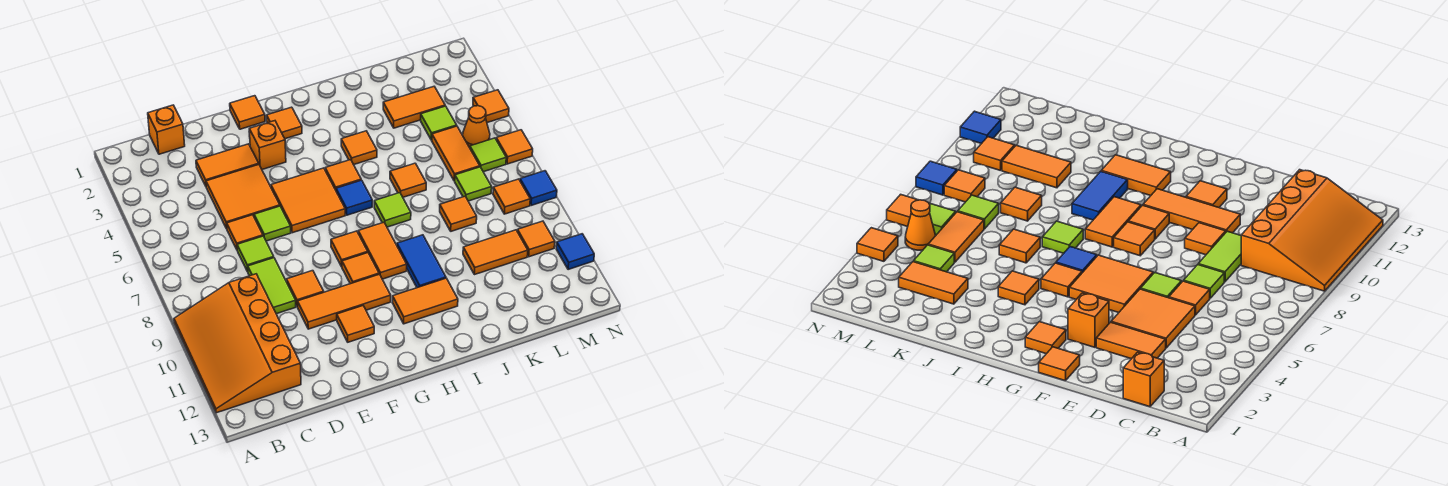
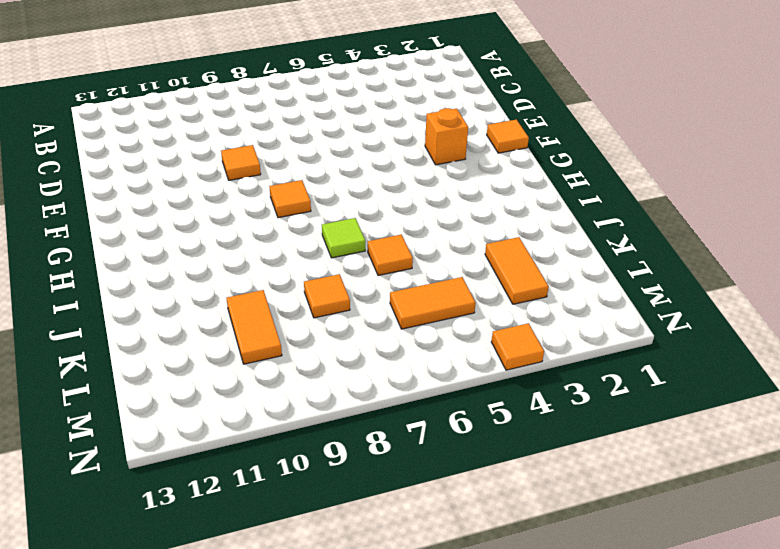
none -> orange 3x4 slope [174,274,301,413]
none -> orange 1x1 brick [148,105,185,154]
none -> orange 1x2 tile [196,144,259,186]
none -> orange 2x2 tile [206,165,280,229]

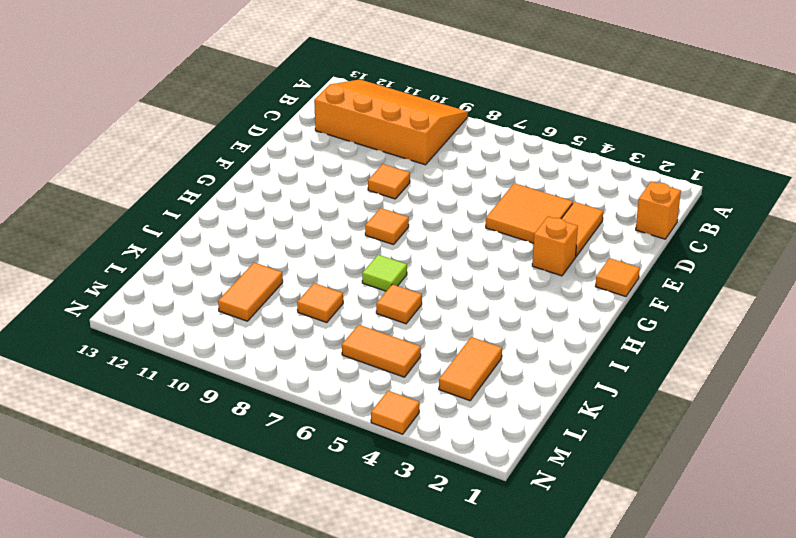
none -> orange 1x1 tile [227,215,263,249]
none -> lime 1x1 tile [237,236,274,272]
none -> lime 1x2 tile [248,258,296,314]
none -> lime 1x1 tile [254,206,291,241]

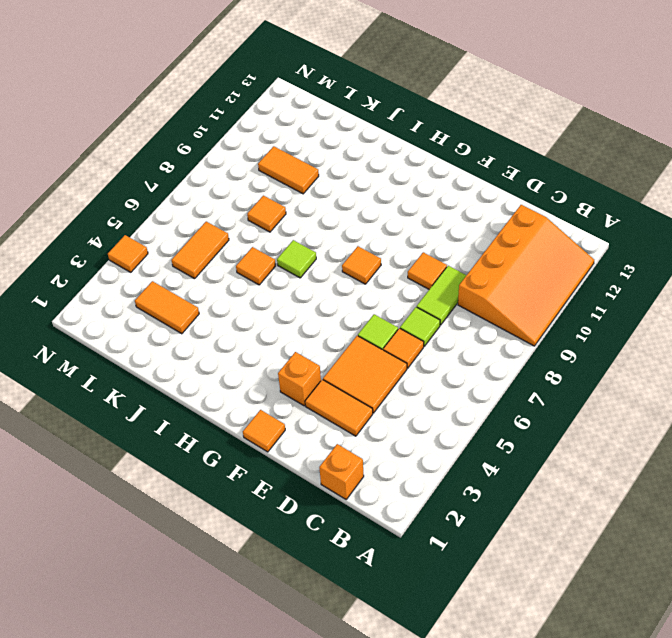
none -> orange 1x3 tile [298,274,391,329]
none -> orange 2x2 tile [271,168,345,233]
none -> orange 1x1 tile [337,306,374,342]
none -> orange 1x1 tile [267,107,302,139]

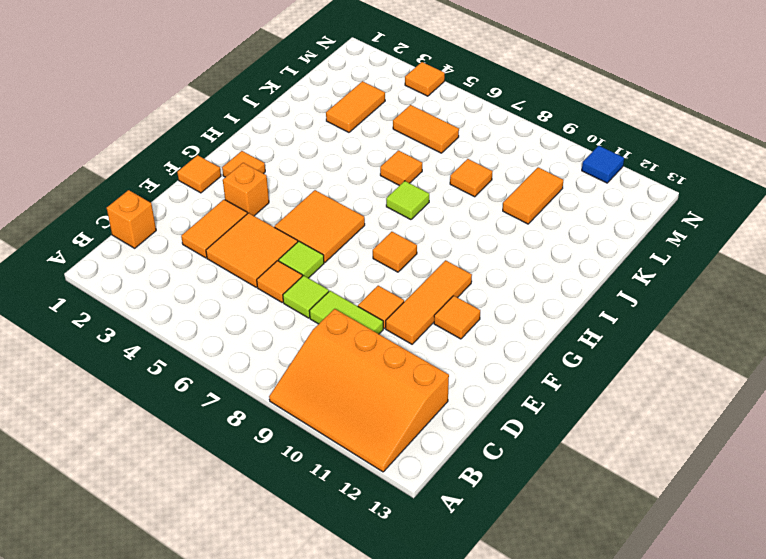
none -> orange 1x1 tile [342,253,379,284]
none -> orange 1x1 tile [325,160,361,190]
none -> blue 1x1 tile [336,180,372,215]
none -> orange 1x2 tile [358,222,407,279]

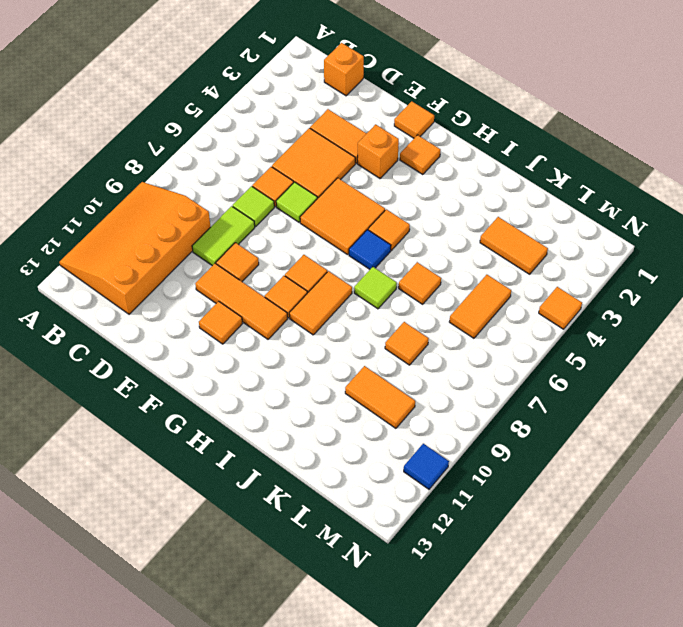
none -> orange 1x2 tile [393,278,458,324]
none -> orange 1x1 tile [341,131,377,165]
none -> blue 1x2 tile [397,235,446,288]
none -> lime 1x1 tile [421,106,457,140]

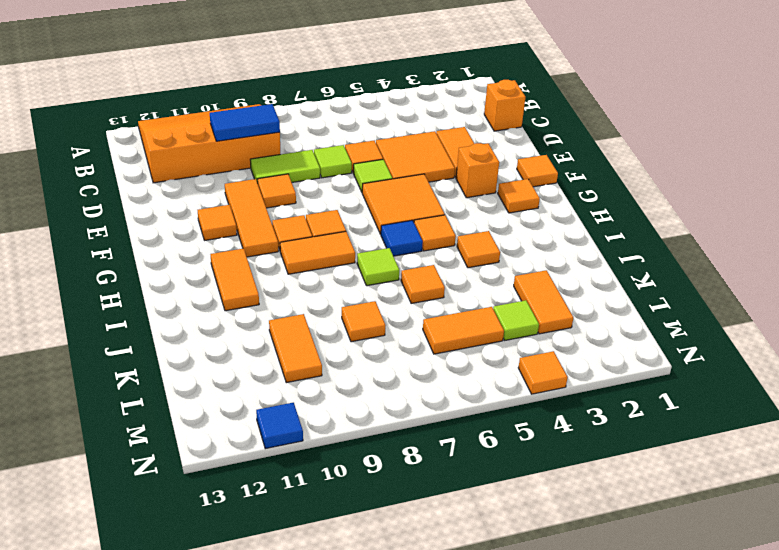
blue 1x2 tile [210,104,280,141] -> blue 1x2 tile moved to [397,235,446,288]
none -> lime 1x1 tile [455,167,492,201]
none -> orange 1x1 cone [463,106,490,148]
none -> lime 1x1 tile [470,138,506,172]
none -> orange 1x1 tile [493,179,530,214]

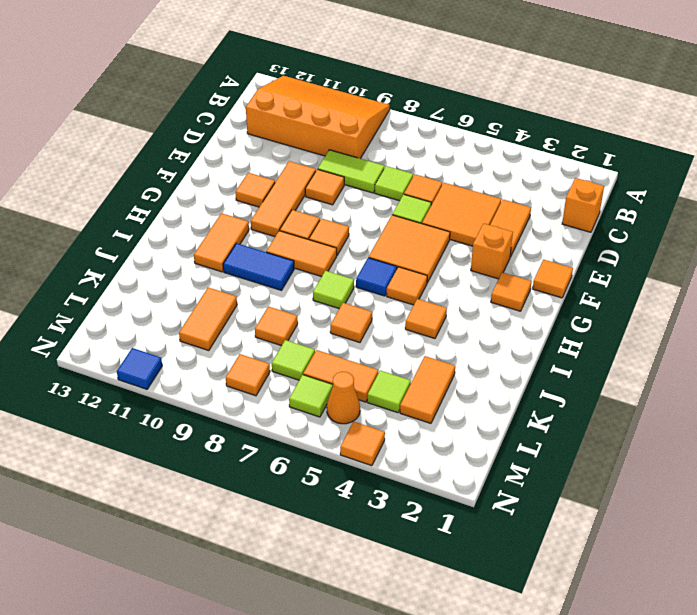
none -> orange 1x1 tile [517,221,555,257]
none -> orange 1x1 tile [496,130,533,164]
none -> blue 1x1 tile [520,171,557,206]

